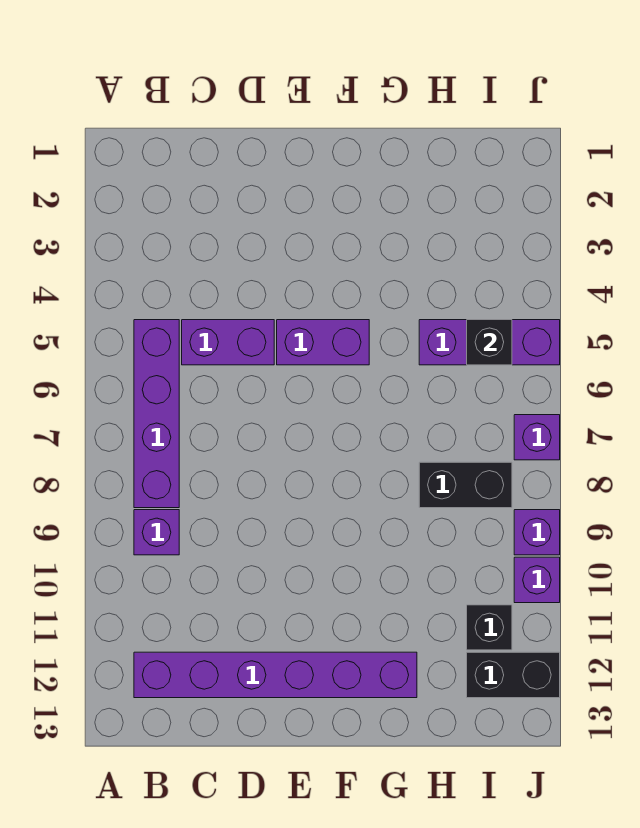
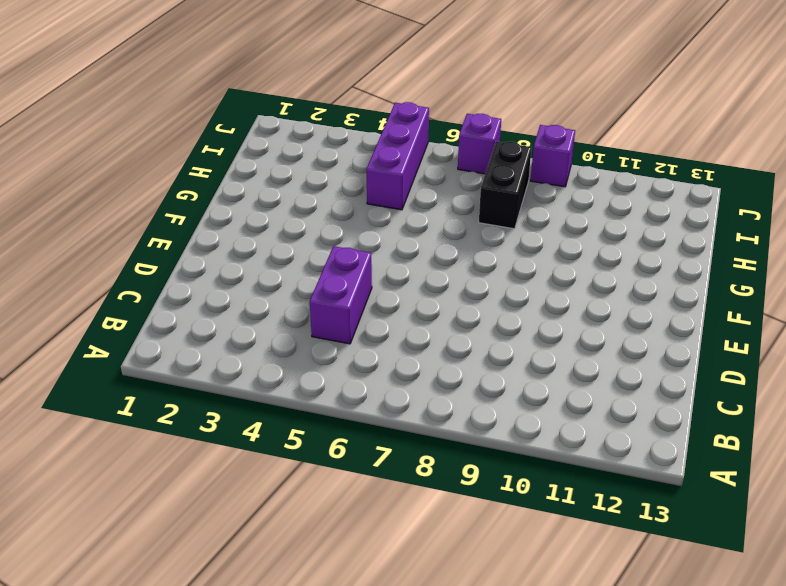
none -> purple 1x4 brick [134,320,179,508]
none -> purple 1x1 brick [134,510,179,555]
none -> purple 1x6 brick [134,652,417,698]

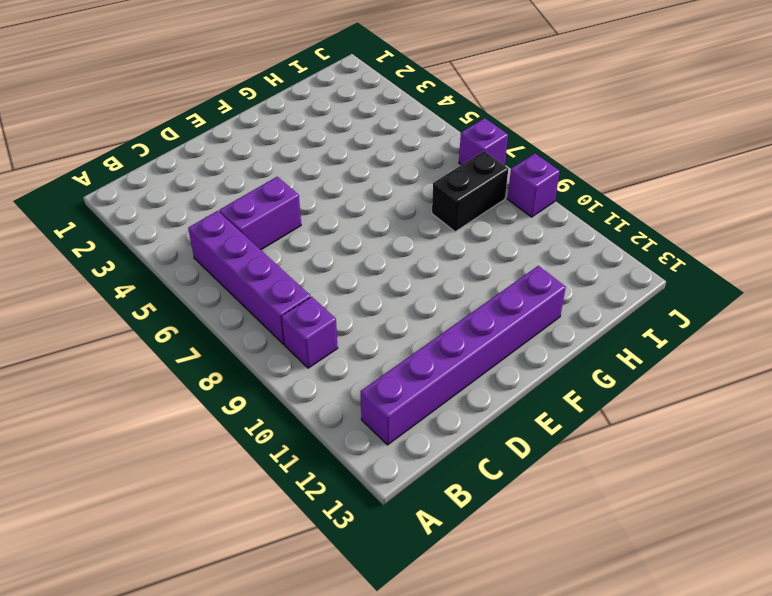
none -> purple 1x2 brick [277,320,369,365]
none -> purple 1x3 brick [419,320,560,365]
none -> black 1x1 brick [467,605,512,650]

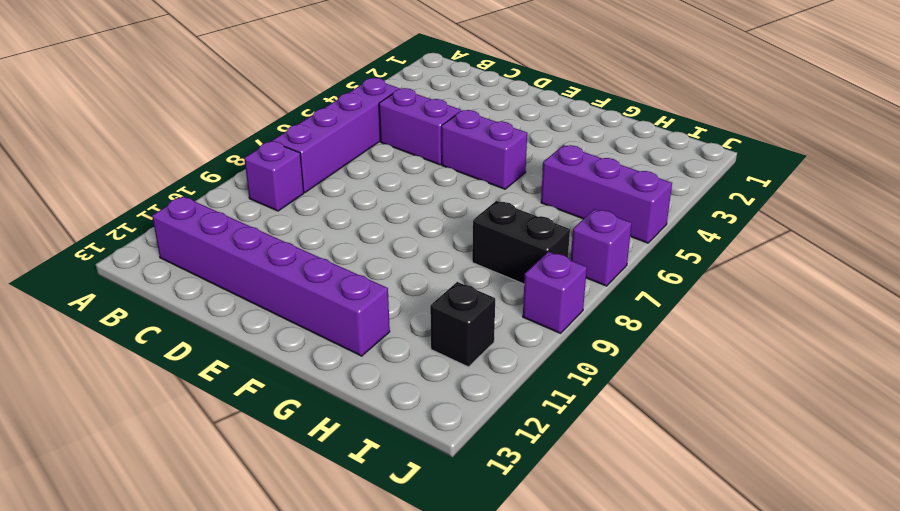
none -> black 1x2 brick [467,652,560,698]
none -> purple 1x1 brick [514,557,560,603]
none -> black 1x1 brick [467,320,512,365]

